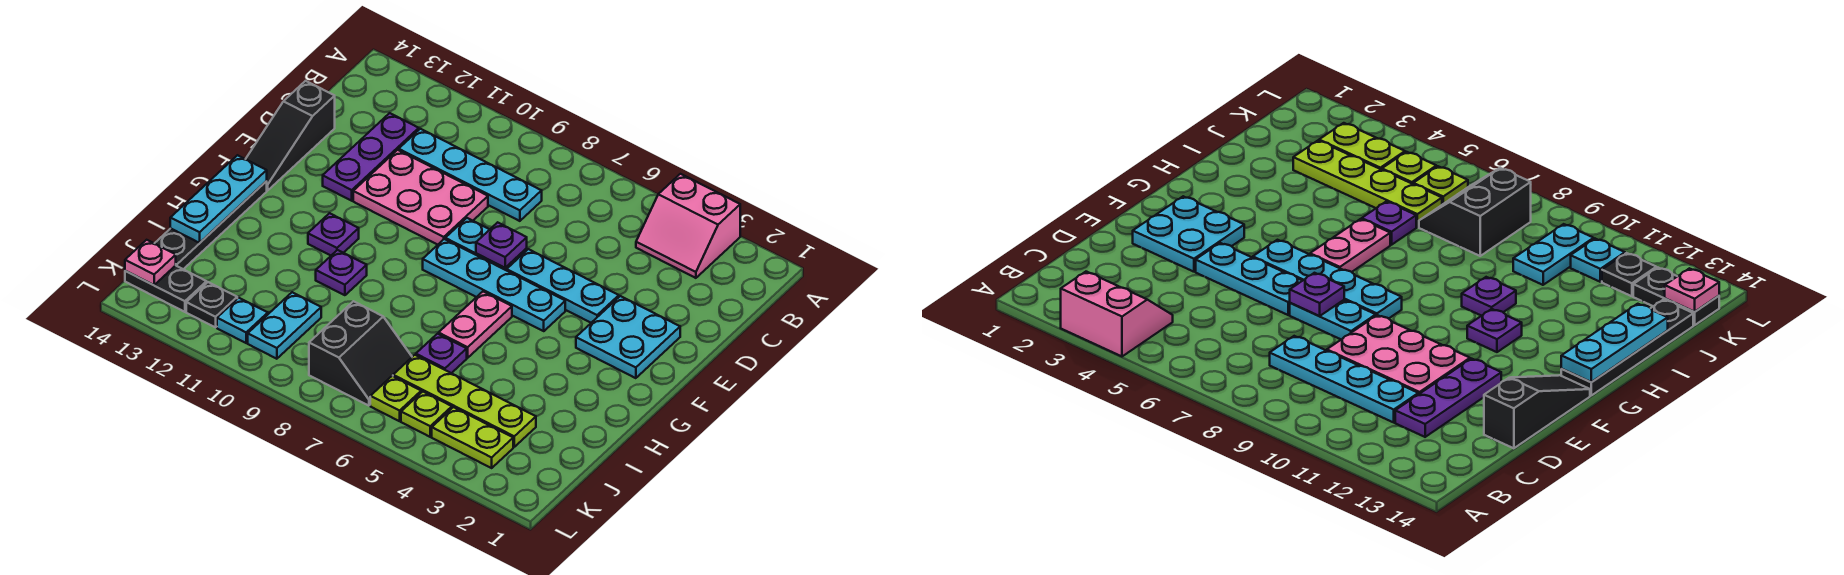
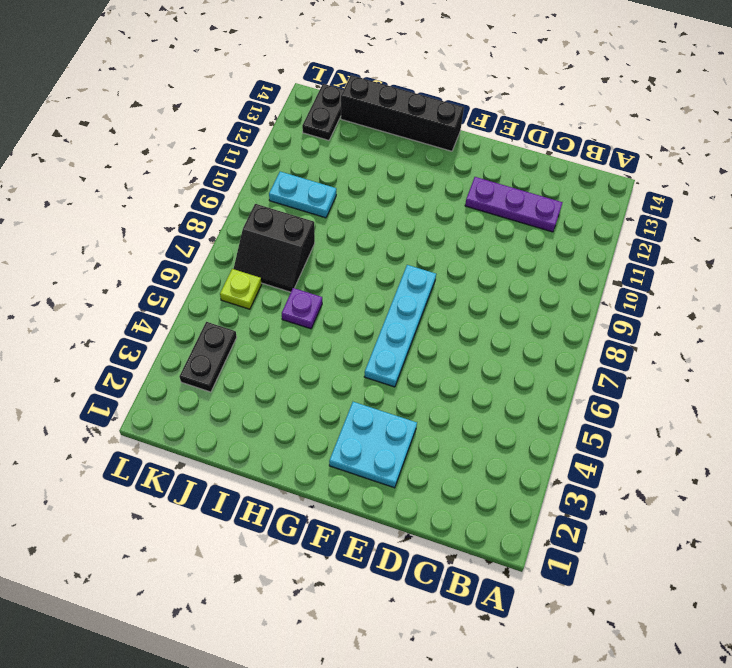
black 1x4 brick [341,75,464,151] -> black 1x4 plate [155,181,267,269]
black 1x2 plate [180,322,237,392] -> lime 1x2 plate [432,407,513,468]
none -> pink 2x2 slope [636,174,740,278]
none -> cyan 1x4 plate [399,129,542,221]
none -> pink 2x3 plate [353,150,488,245]

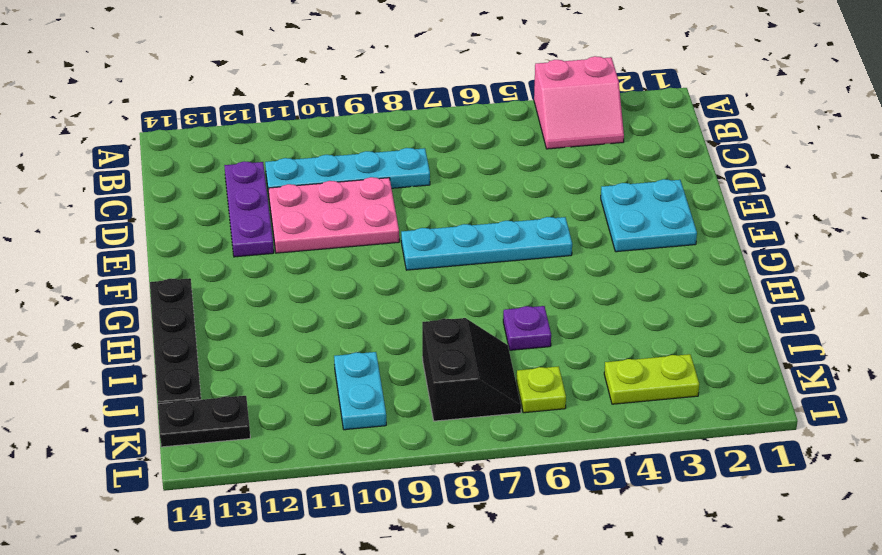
none -> black 1x3 slope [246,81,335,191]
none -> cyan 1x3 plate [507,249,619,323]
none -> cyan 1x2 plate [445,218,527,270]

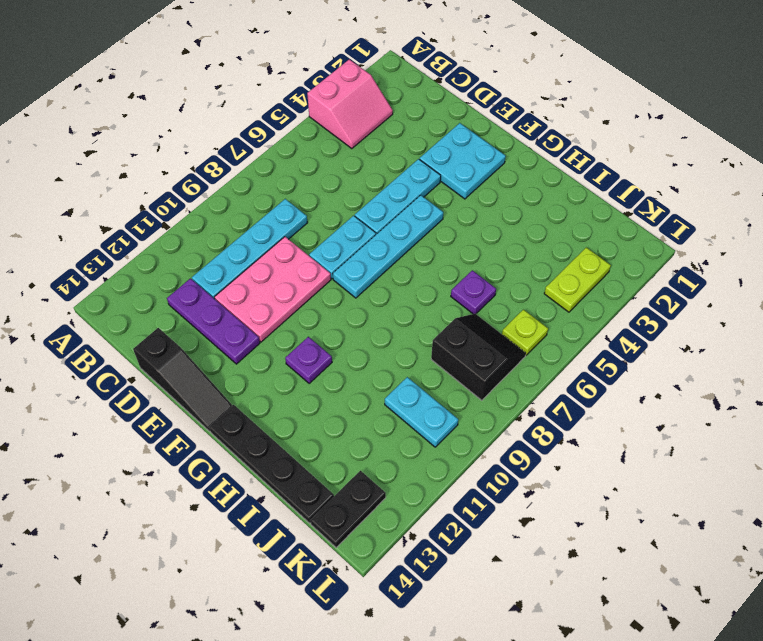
none -> pink 1x2 plate [439,292,512,358]
none -> purple 1x1 plate [316,250,367,295]
none -> lime 1x4 plate [393,355,536,447]

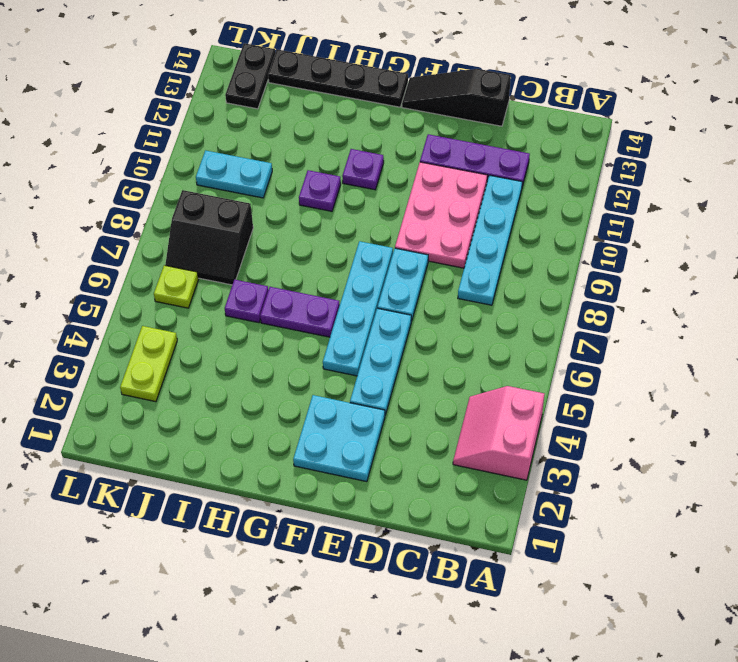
purple 1x2 plate [260,287,340,337] -> pink 1x2 plate [439,292,512,358]
none -> lime 1x4 plate [393,355,536,447]
none -> lime 1x1 plate [401,392,452,437]
none -> cyan 1x1 plate [217,298,268,343]

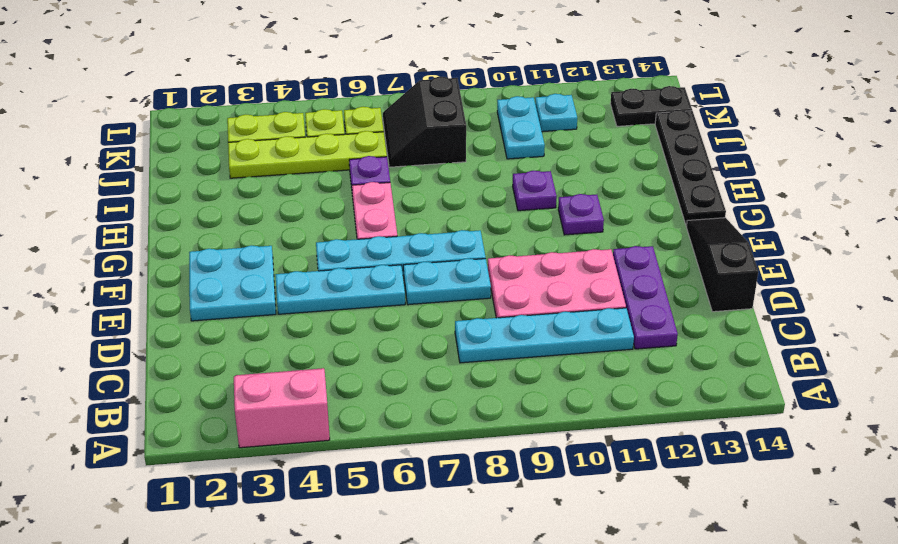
none -> black 1x1 plate [186,282,237,327]
none -> purple 1x1 plate [476,222,527,268]
none -> cyan 1x3 plate [170,155,267,243]

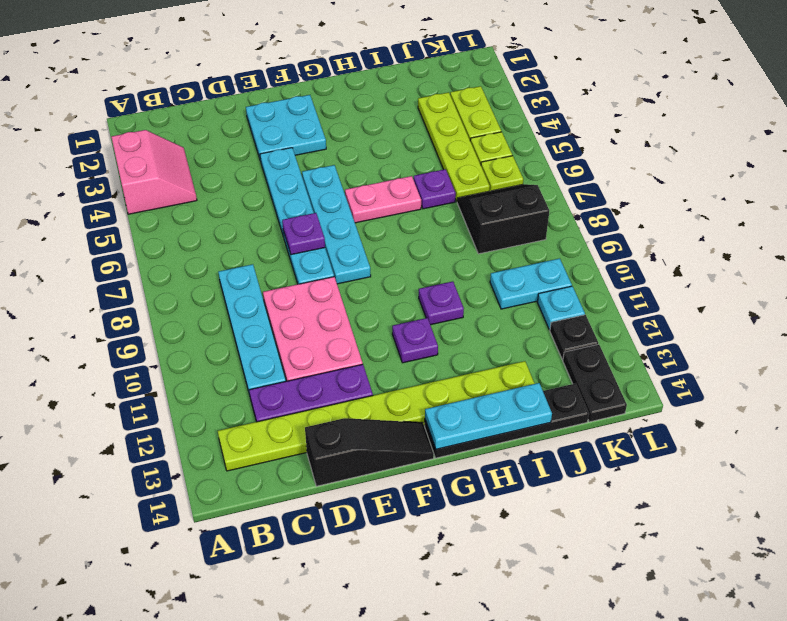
lime 1x8 plate [218,361,535,471] -> none
none -> pink 1x1 plate [125,240,176,285]

